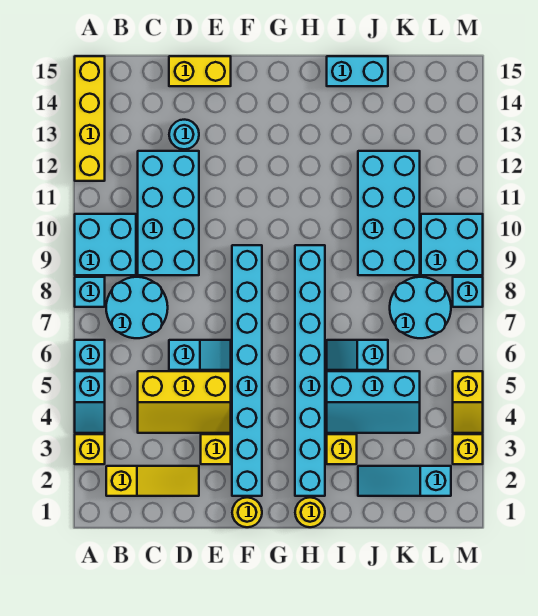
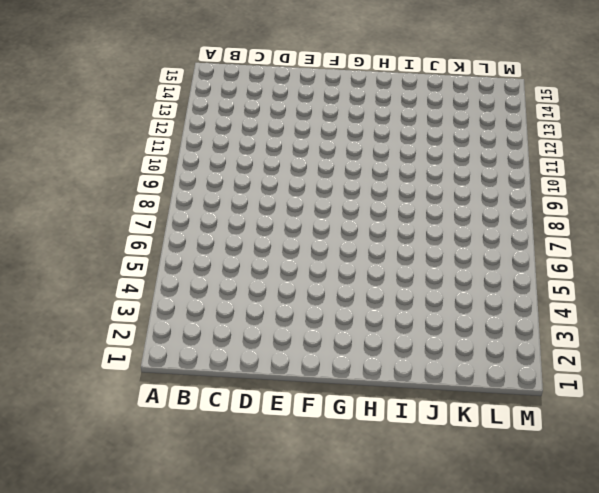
none -> yellow 1x1 brick [75,434,105,464]
none -> cyan 1x2 slope [75,371,105,433]
none -> cyan 1x1 brick [75,340,105,370]

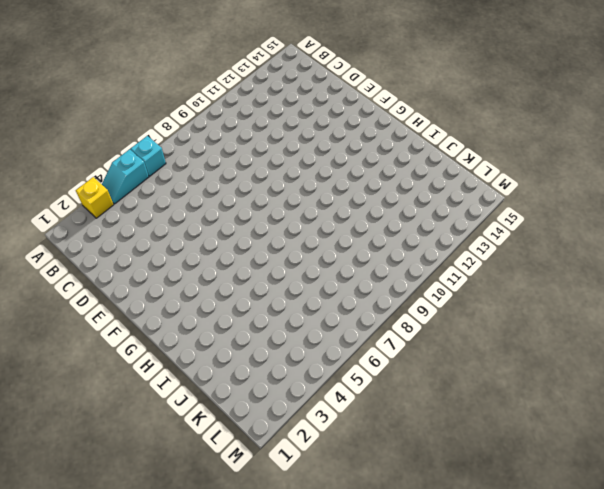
none -> cyan 1x1 brick [75,277,105,307]
none -> cyan 2x2 brick [75,214,136,275]
none -> yellow 1x4 brick [75,56,105,181]

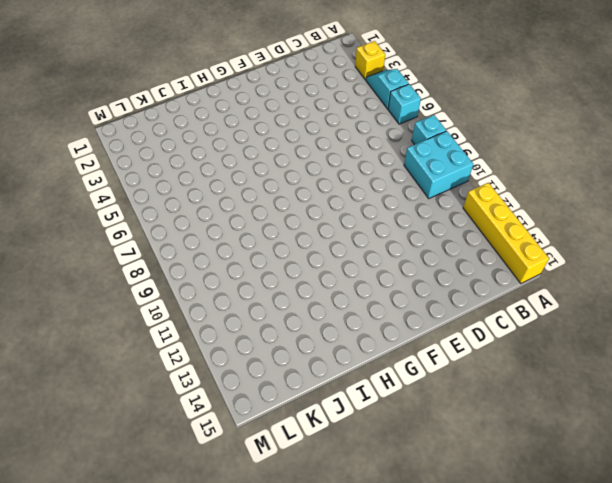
none -> yellow 1x3 slope [106,466,199,496]
none -> cyan 2x2 round brick [106,277,168,338]
none -> yellow 2x3 slope [138,371,231,433]

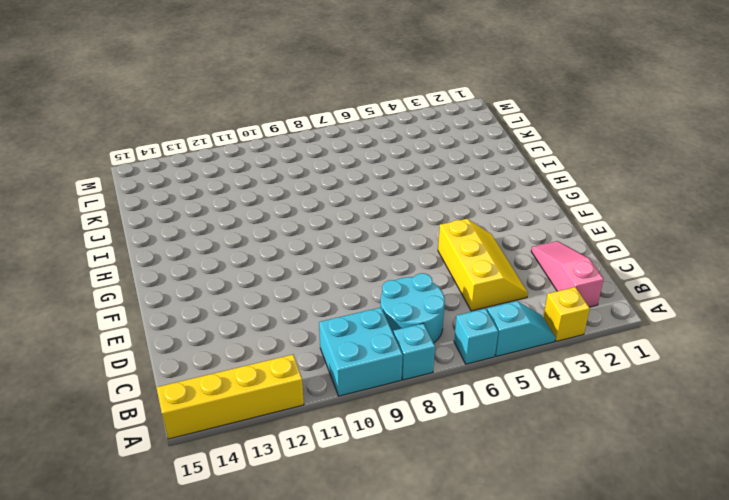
pink 1x3 slope [531,241,604,307] -> yellow 1x3 slope [106,466,199,496]
none -> cyan 2x4 brick [138,151,199,275]
none -> cyan 1x2 slope [169,340,231,370]
none -> cyan 1x1 round brick [169,120,199,149]

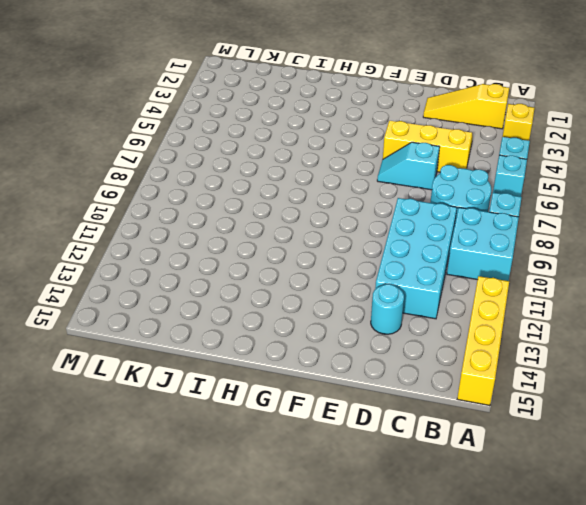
none -> yellow 1x2 brick [169,56,231,86]
none -> yellow 1x1 brick [201,434,231,464]
none -> yellow 1x1 round brick [232,497,262,527]

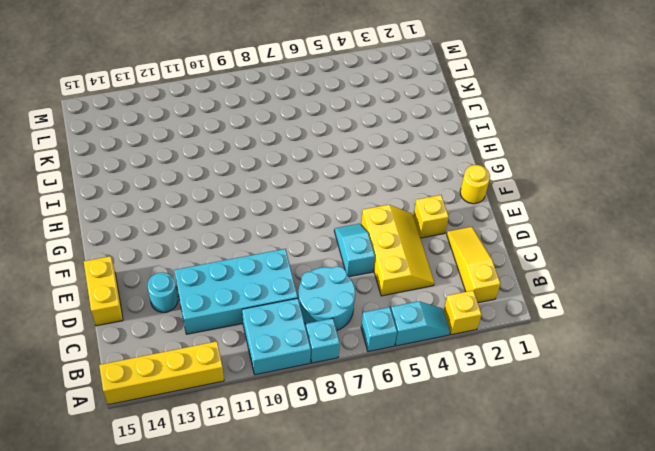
none -> cyan 1x8 brick [232,245,262,496]
none -> yellow 1x1 round brick [295,497,325,527]
none -> cyan 1x8 brick [295,245,325,496]

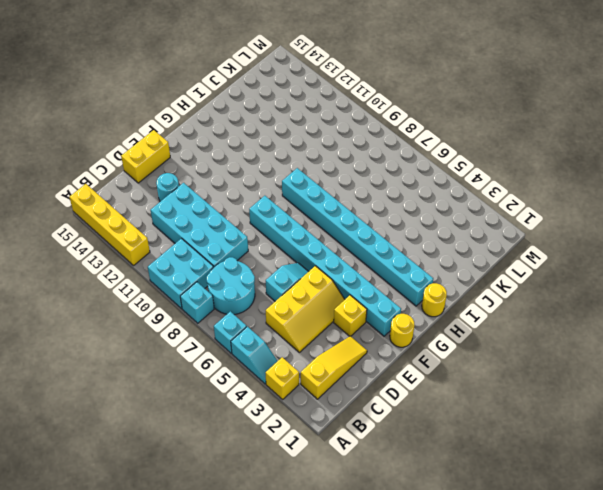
none -> yellow 1x1 brick [327,434,357,464]
none -> cyan 2x3 slope [327,371,420,433]
none -> cyan 1x2 slope [327,340,388,370]

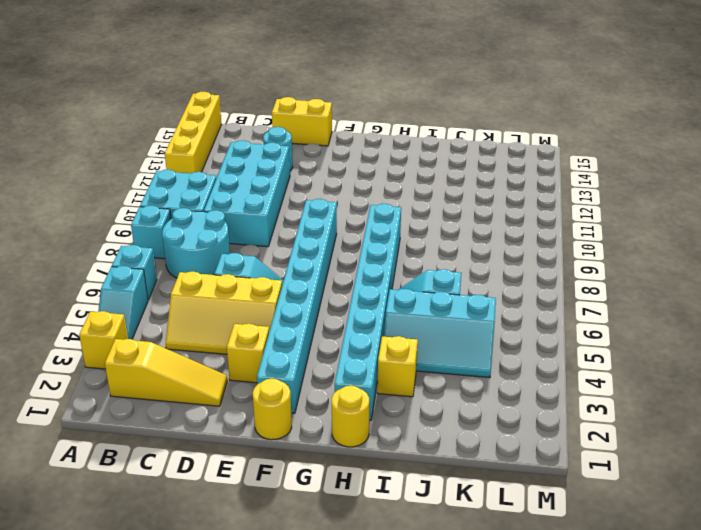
none -> cyan 1x2 brick [327,56,388,86]
none -> cyan 1x3 slope [358,466,451,496]
none -> cyan 2x4 brick [358,151,420,275]

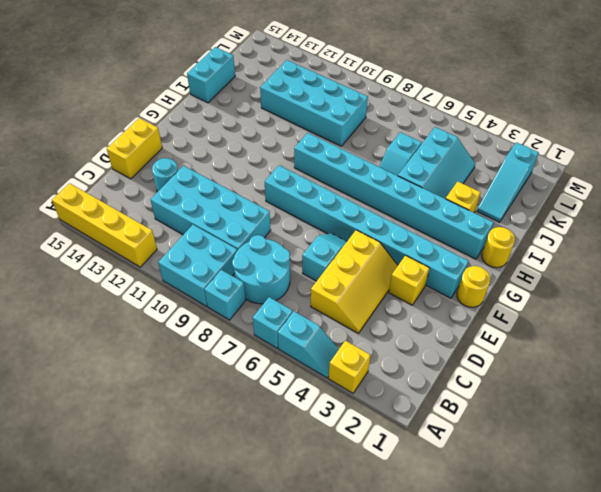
none -> yellow 1x3 slope [106,466,199,496]
none -> cyan 2x2 round brick [390,277,451,338]
none -> cyan 2x2 brick [421,214,483,275]

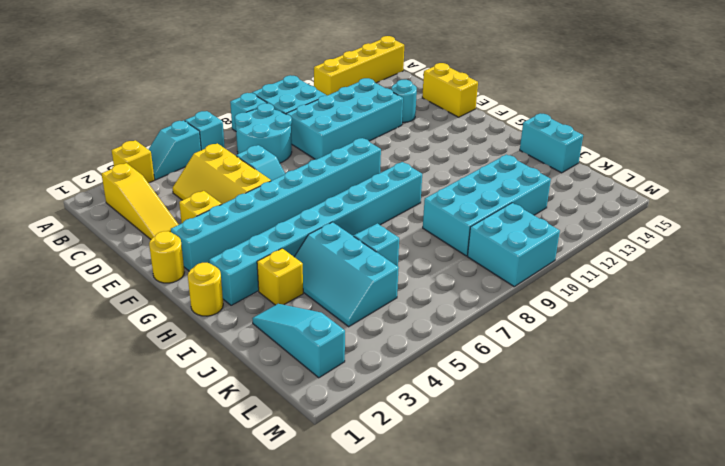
none -> cyan 2x2 round brick [390,277,451,338]
none -> yellow 1x1 brick [453,434,483,464]
none -> yellow 1x2 slope [453,371,483,433]

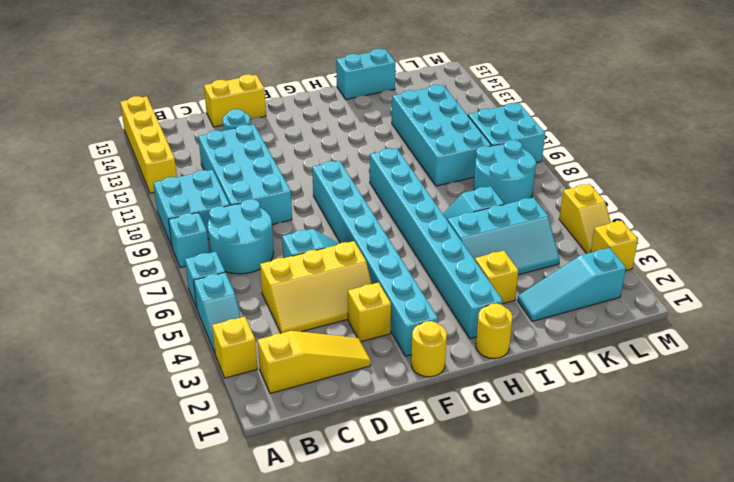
none -> cyan 1x1 brick [453,277,483,307]

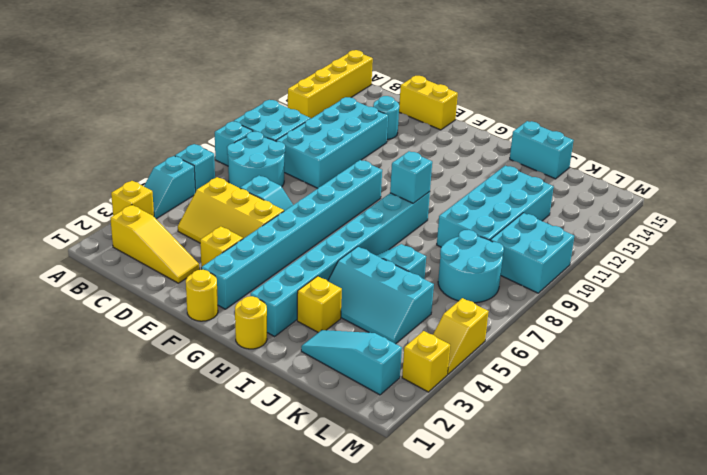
cyan 1x1 brick [390,151,432,203] -> cyan 1x1 brick moved to [453,277,483,307]

